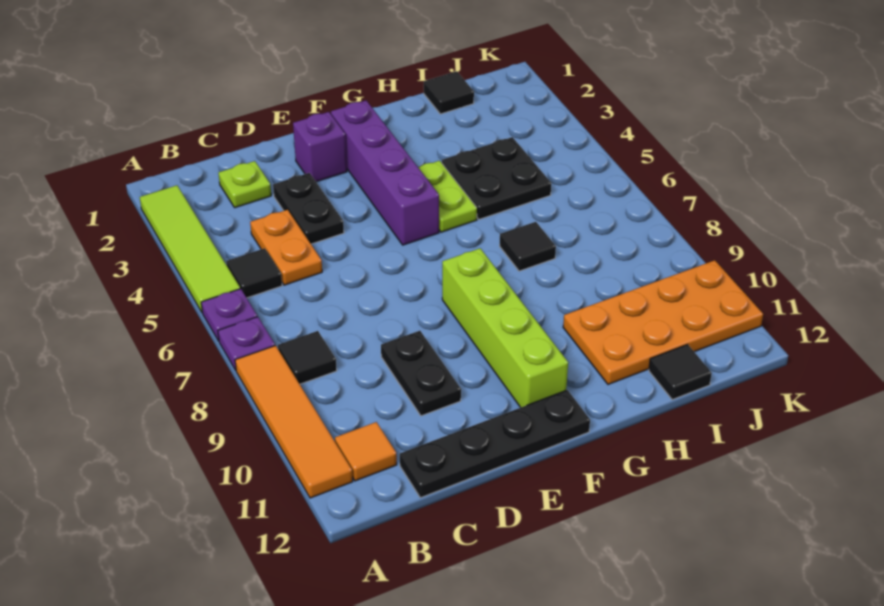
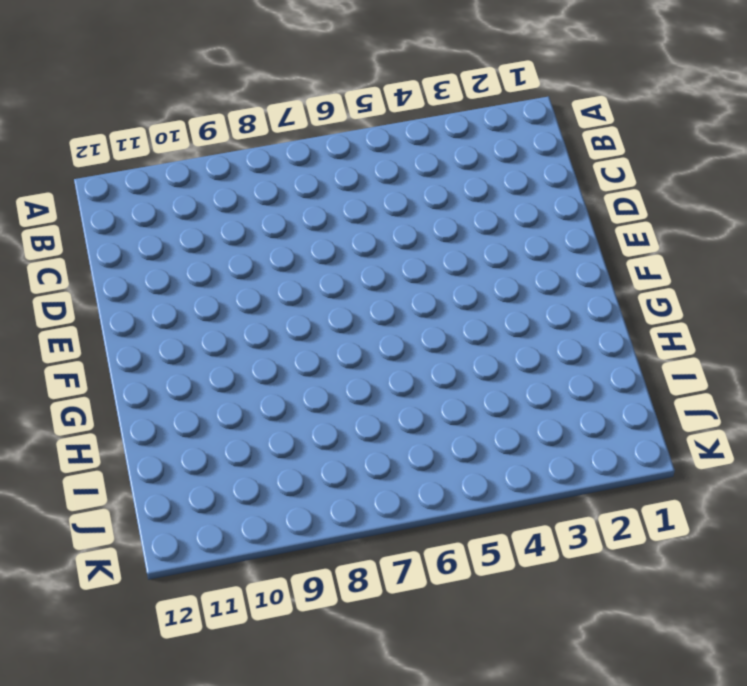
none -> lime 1x4 tile [140,185,240,313]
none -> purple 1x1 plate [201,289,257,341]
none -> purple 1x1 plate [218,317,275,370]

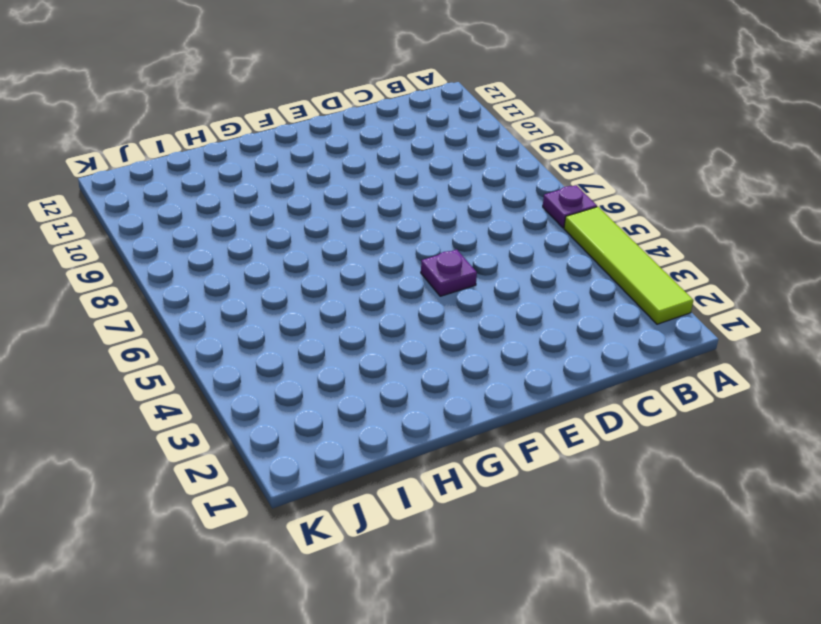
purple 1x1 plate [421,250,477,296] -> purple 1x1 plate moved to [218,317,275,370]
none -> orange 1x4 tile [235,346,353,498]
none -> black 1x1 tile [226,248,282,298]
none -> black 1x1 tile [278,331,337,384]

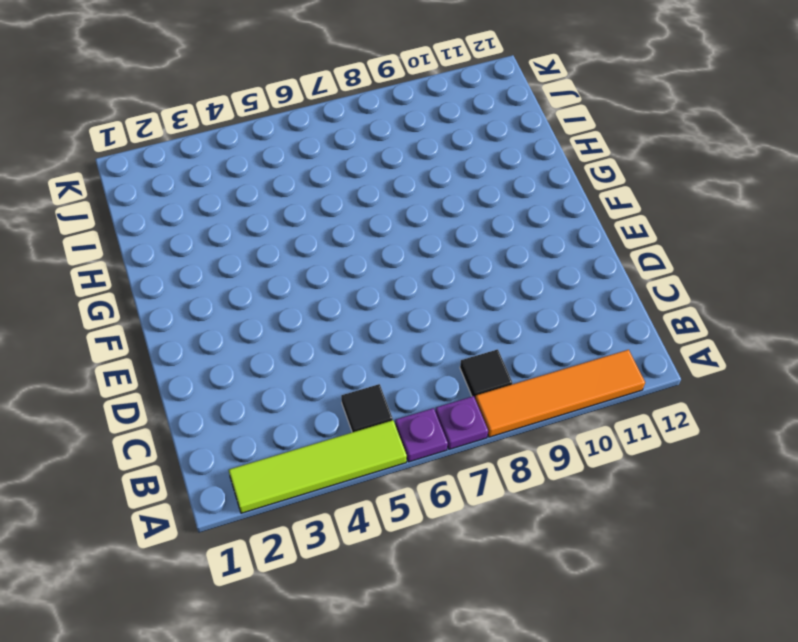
none -> orange 1x1 tile [335,422,397,481]
none -> lime 1x1 plate [218,161,271,208]
none -> orange 1x2 plate [250,210,322,285]

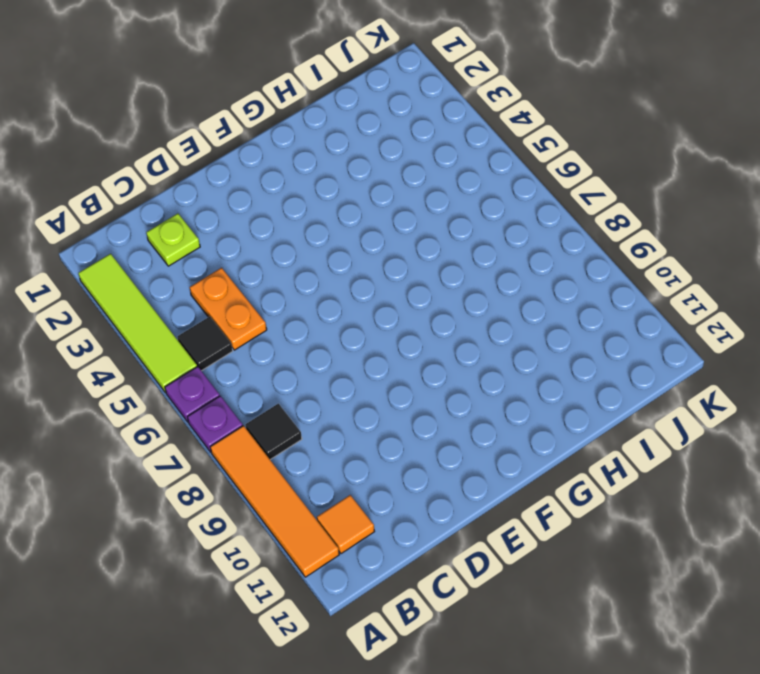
none -> black 1x4 plate [400,390,590,498]
none -> black 1x2 plate [273,173,344,244]
none -> black 1x2 plate [381,331,461,416]

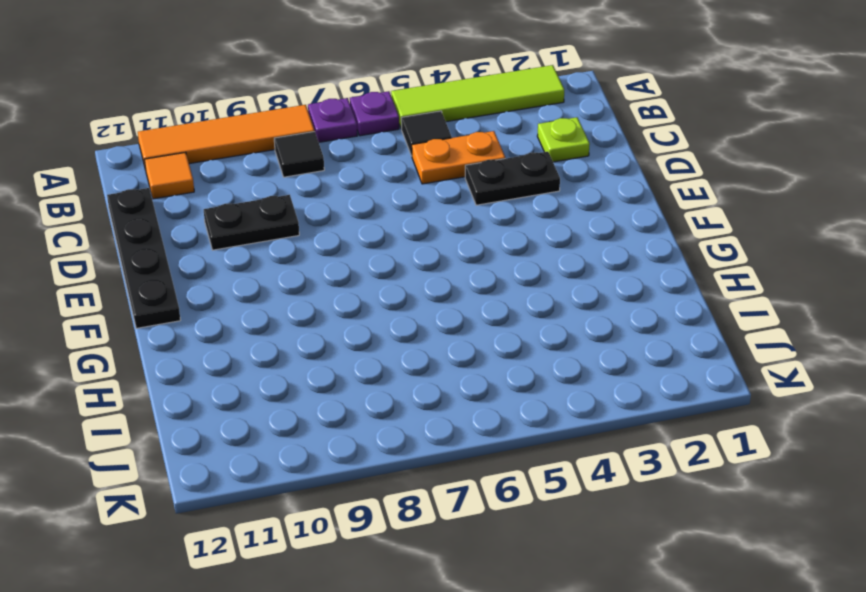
none -> purple 1x1 brick [293,112,347,182]
none -> purple 1x4 brick [331,101,439,245]
none -> lime 1x4 brick [442,248,568,408]

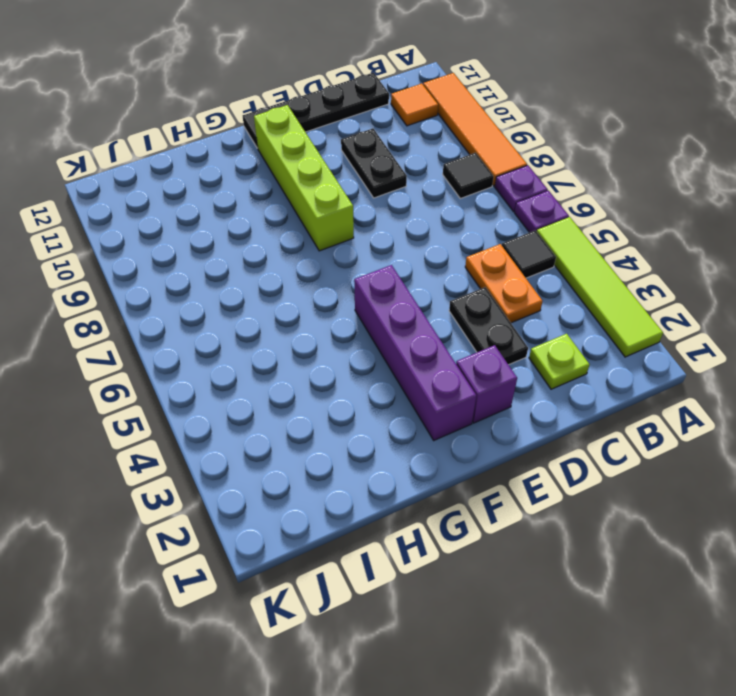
none -> lime 1x2 plate [418,161,477,232]
none -> black 2x2 plate [442,137,551,219]
none -> black 1x1 tile [500,222,556,271]

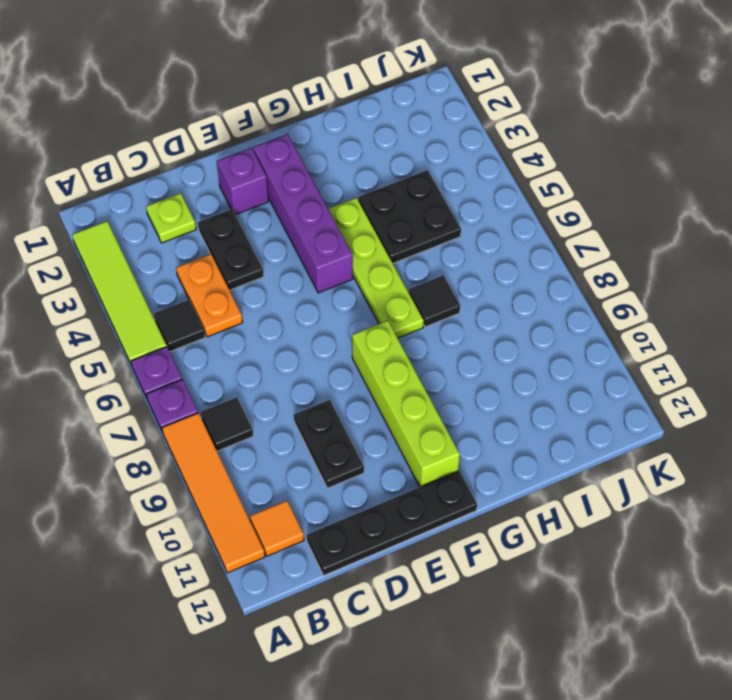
lime 1x4 plate [328,198,424,338] -> lime 1x2 plate [418,161,477,232]
none -> orange 2x4 plate [563,260,763,384]
none -> black 1x1 tile [424,71,474,114]
none -> black 1x1 tile [649,344,712,399]

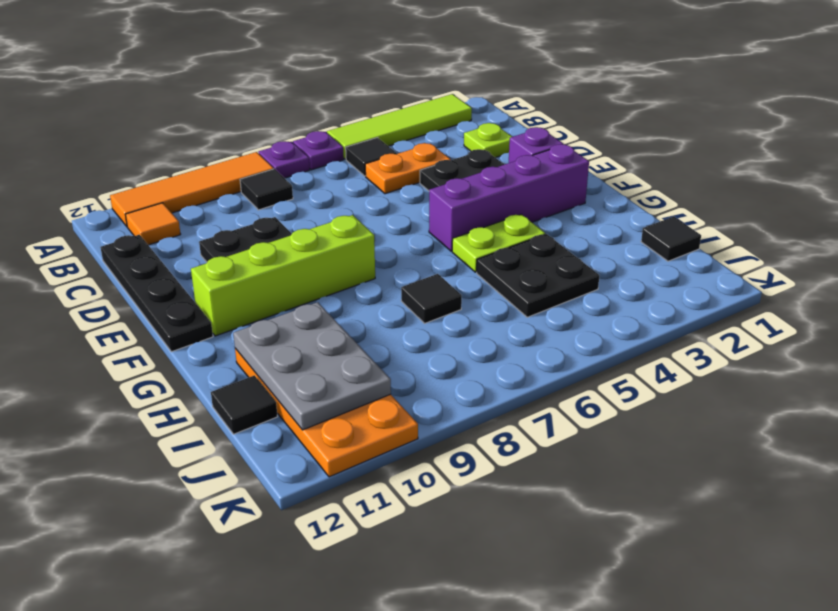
grey 2x3 plate [233,302,391,430] -> none

